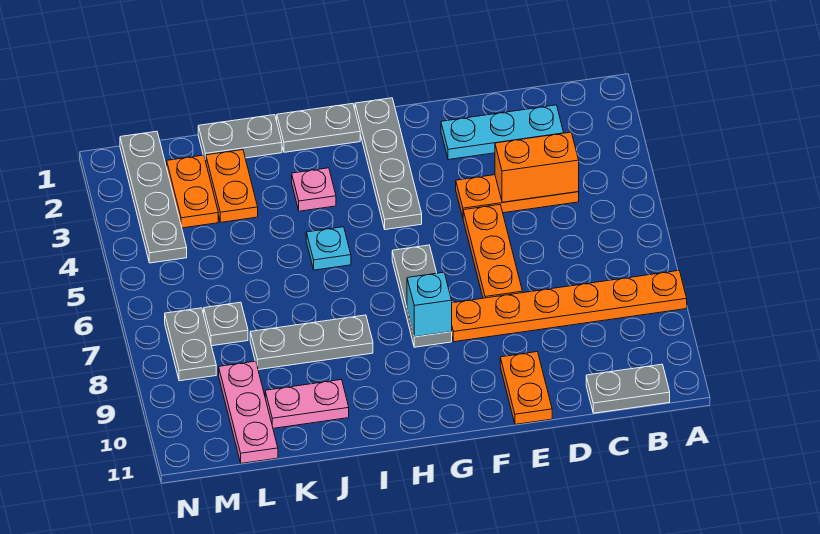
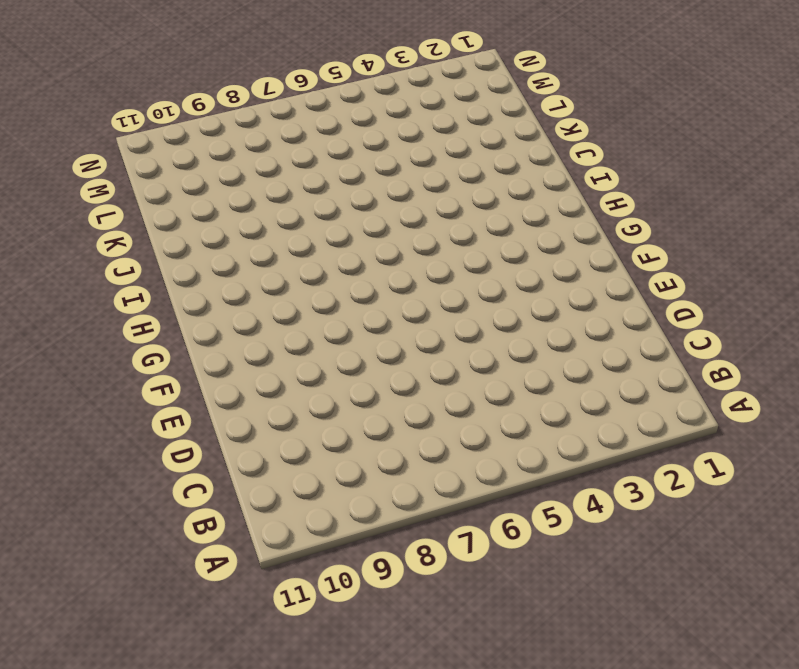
none -> orange 1x6 plate [452,271,687,342]
none -> grey 1x2 plate [586,364,670,413]
none -> cyan 1x3 plate [441,105,564,160]

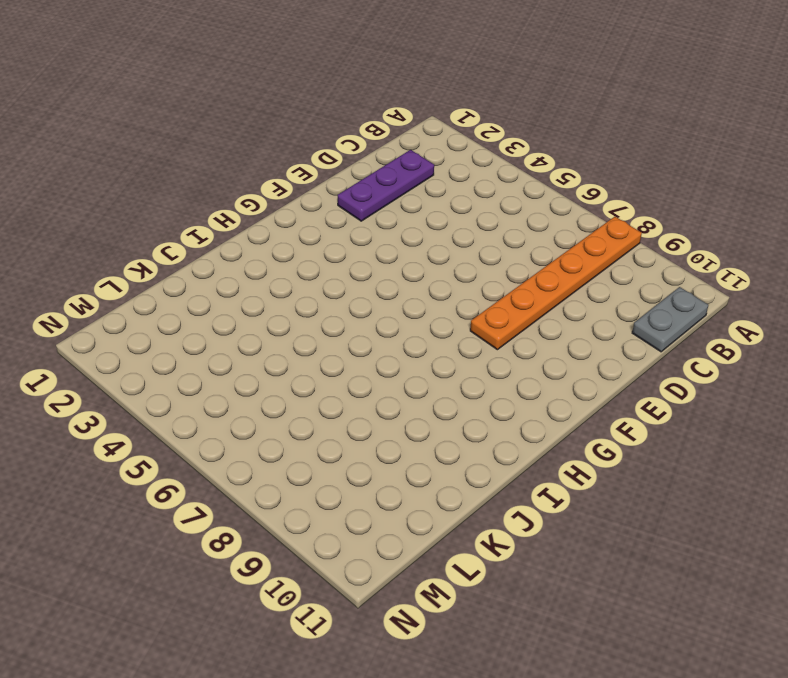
purple 1x3 plate [338,150,434,221] -> cyan 1x3 plate [441,105,564,160]
none -> orange 1x3 plate [456,175,579,217]
none -> orange 1x3 plate [463,205,522,298]
none -> orange 1x2 plate [500,352,552,424]

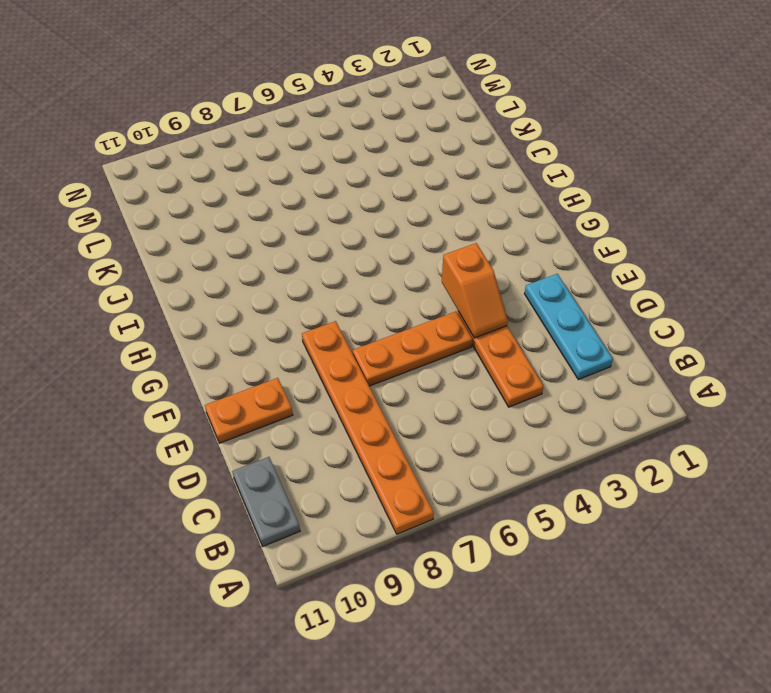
orange 1x2 slope [442,243,508,338] -> none
none -> grey 1x4 plate [355,98,422,230]
none -> grey 1x3 plate [392,245,452,347]
none -> grey 1x2 plate [277,104,360,152]

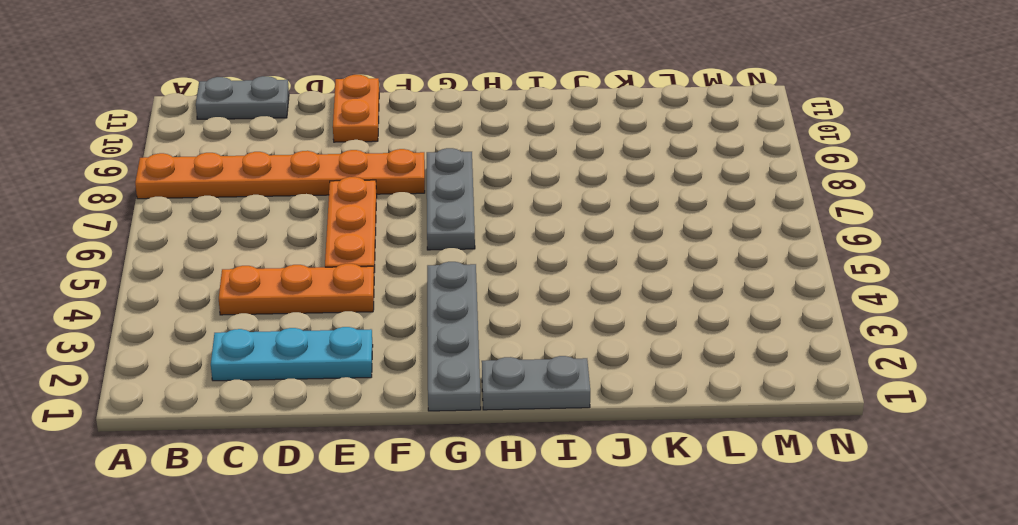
none -> pink 1x1 plate [292,168,336,211]
none -> cyan 1x1 plate [306,227,351,270]
none -> grey 1x3 plate [250,315,373,370]

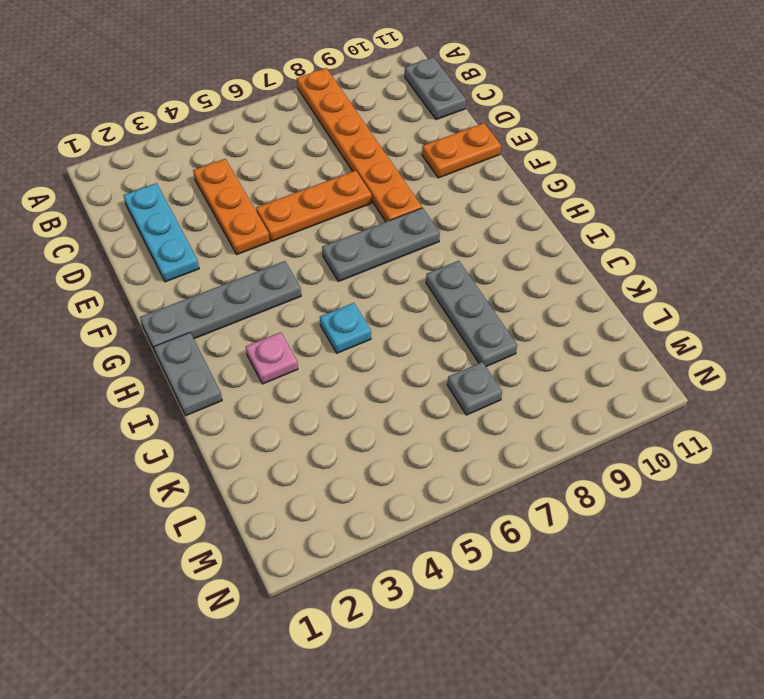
none -> grey 1x2 plate [198,115,282,161]
none -> pink 1x2 plate [265,380,349,428]
none -> orange 1x2 plate [206,150,258,222]

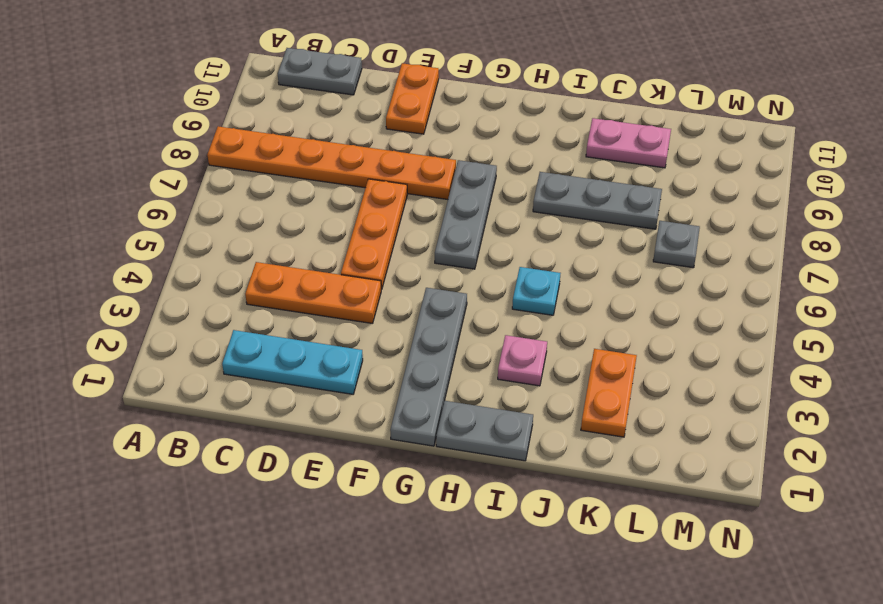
none -> grey 1x2 plate [198,115,282,161]
none -> orange 1x2 plate [167,155,218,228]
none -> pink 1x3 plate [219,361,278,463]

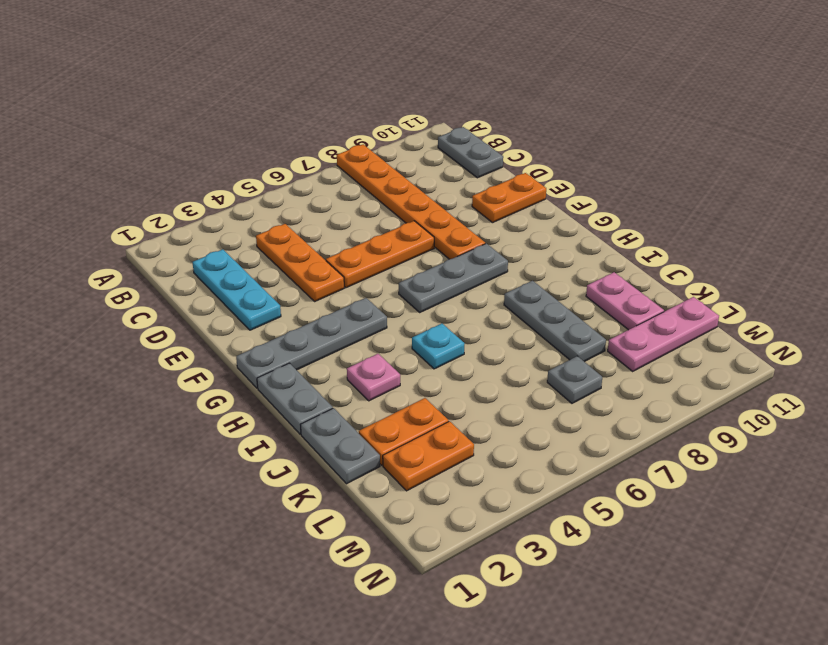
none -> grey 1x4 plate [120,131,187,263]
none -> grey 1x2 plate [165,308,216,381]
none -> orange 1x2 brick [495,132,579,202]

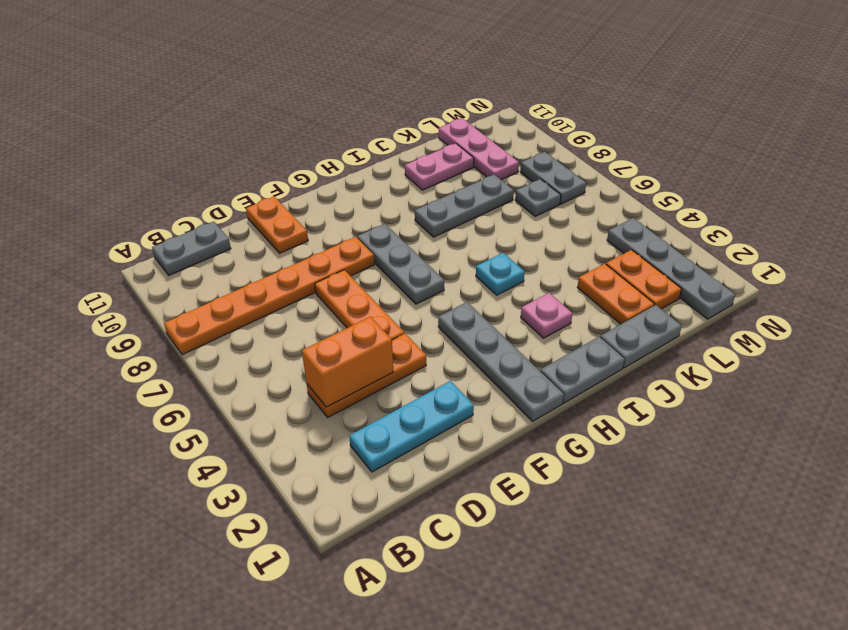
none -> cyan 1x1 brick [407,272,452,337]

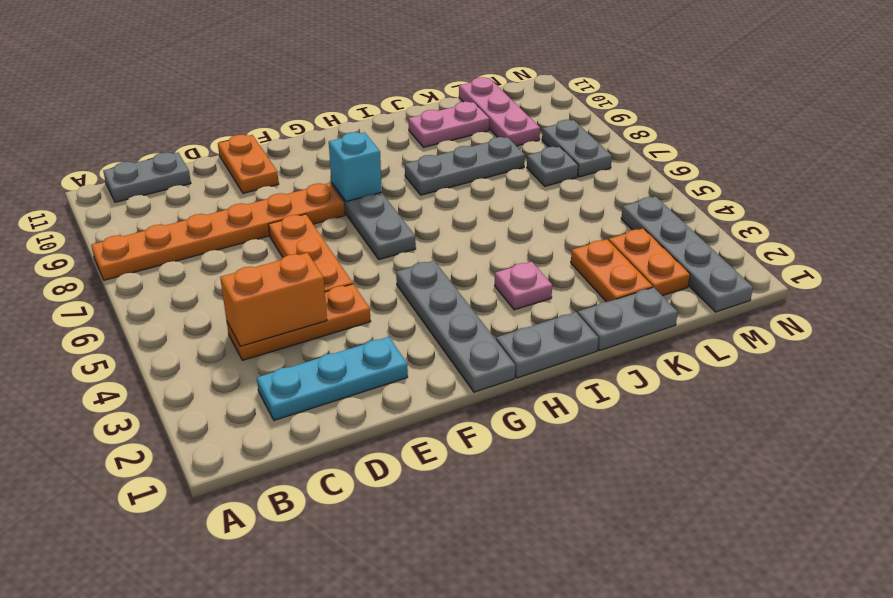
none -> cyan 1x1 plate [306,227,351,270]

